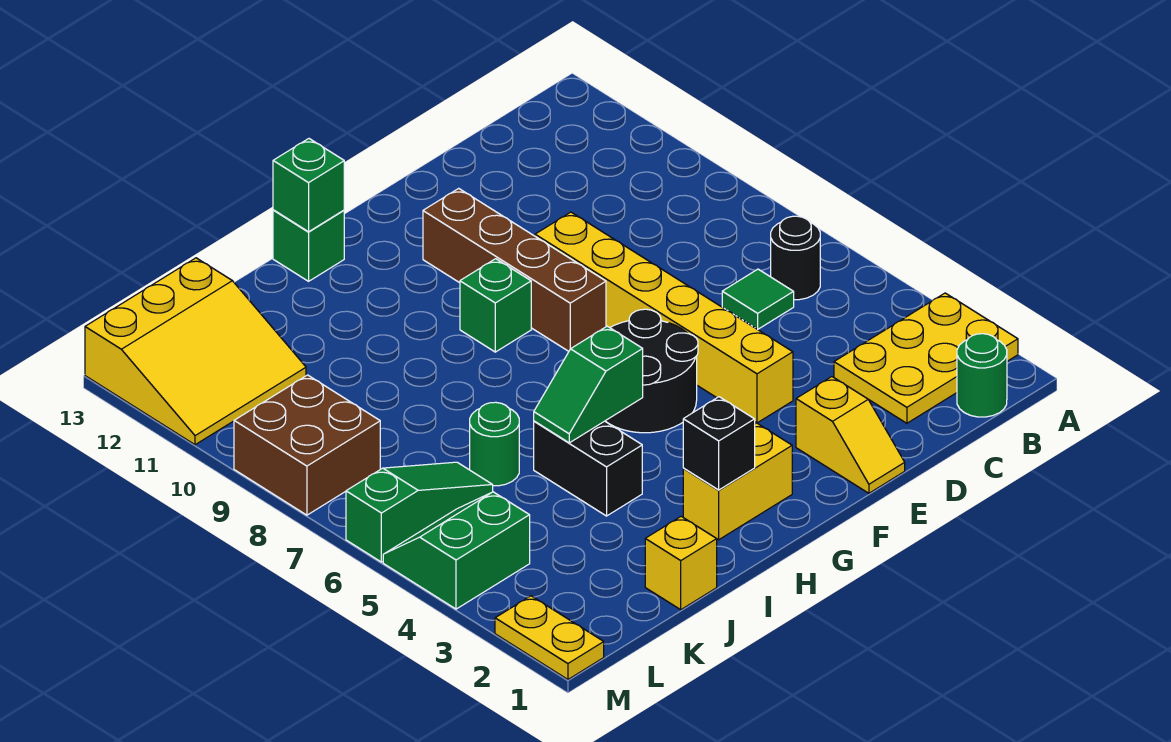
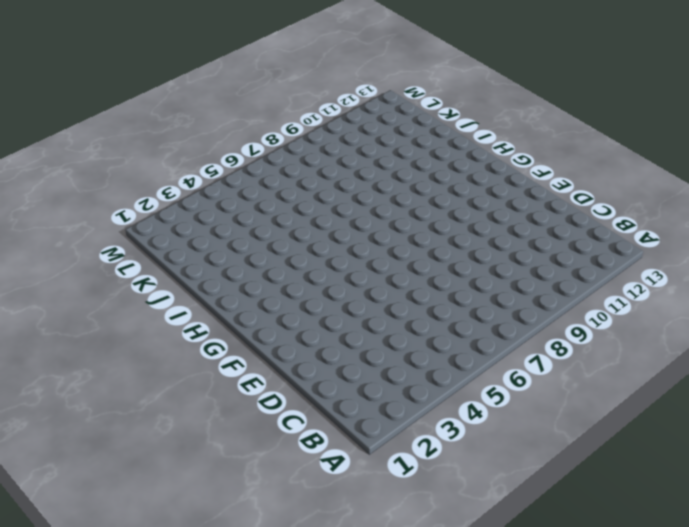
none -> yellow 2x3 plate [834,293,1018,423]
none -> green 1x1 round brick [957,334,1007,417]
none -> black 1x1 round brick [771,216,820,300]

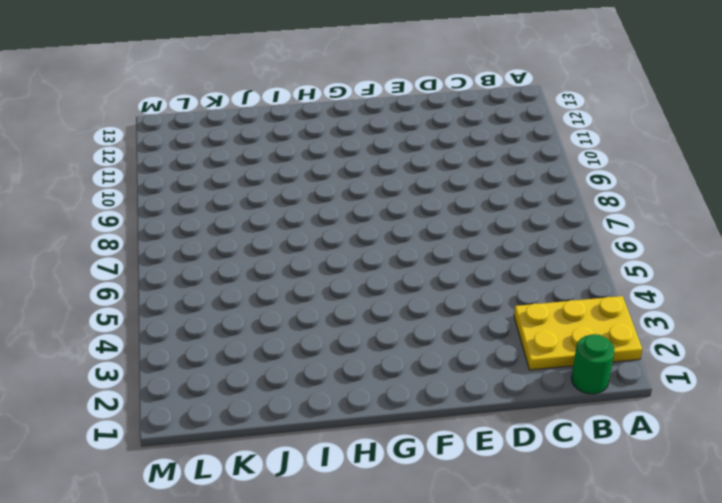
none -> black 1x1 round brick [771,216,820,300]
none -> green 1x1 tile [722,269,794,329]
none -> yellow 1x2 slope [796,377,905,493]

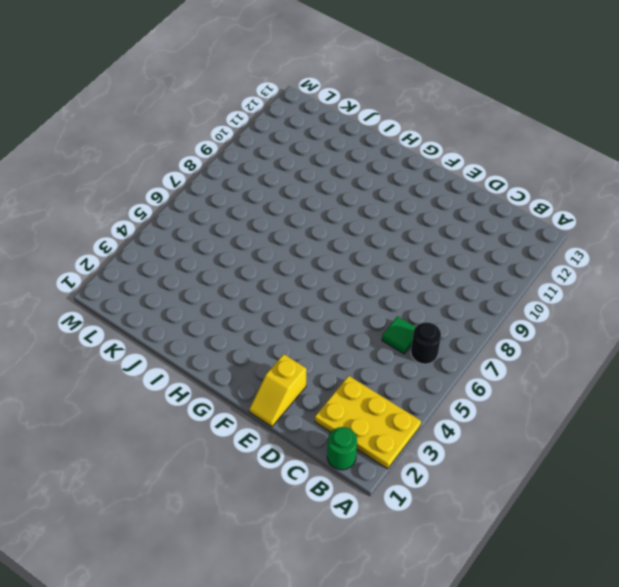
none -> yellow 1x6 brick [535,212,793,423]
none -> black 2x2 round brick [606,309,698,433]
none -> brown 1x4 brick [423,188,606,351]

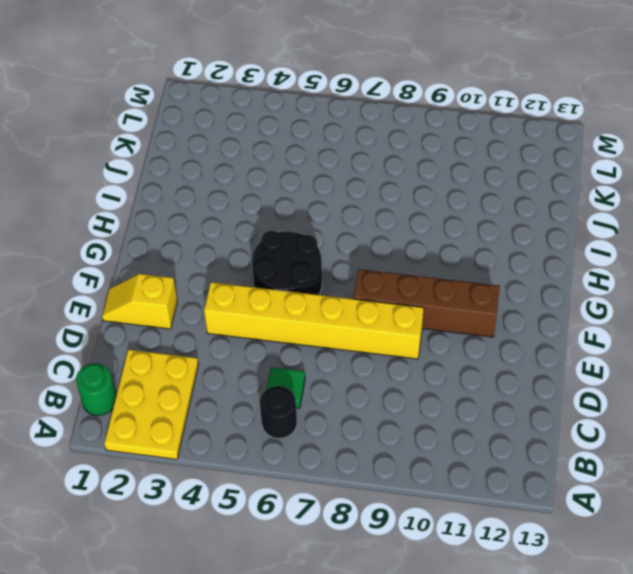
none -> yellow 1x2 brick [683,423,792,540]
none -> green 1x1 brick [460,259,531,352]
none -> green 1x1 brick [273,210,344,281]

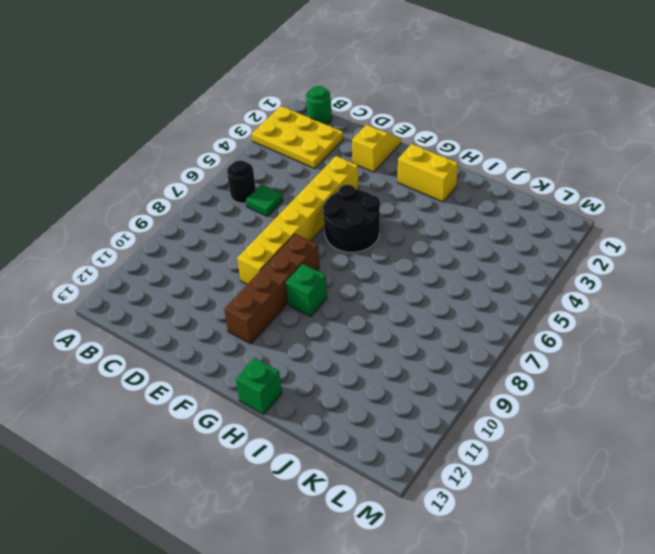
none -> black 1x2 brick [534,421,642,516]
none -> yellow 1x1 brick [645,516,717,610]
none -> green 1x1 round brick [470,402,519,486]

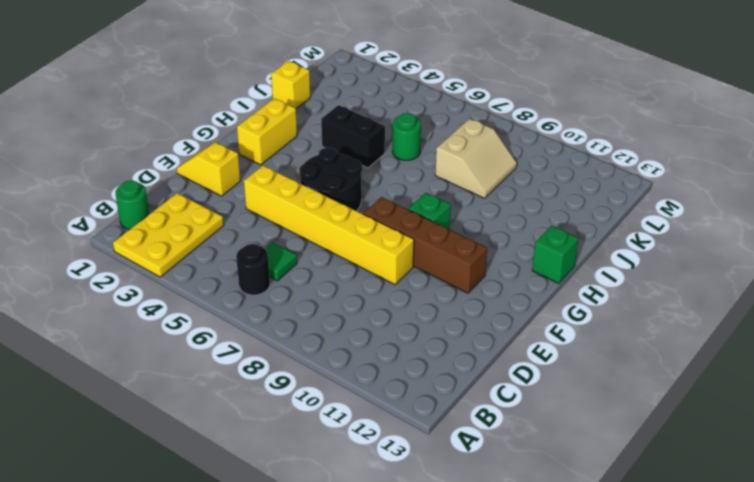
tan 2x2 slope [435,119,517,198] -> none
none -> green 1x3 slope [346,462,493,562]
none -> yellow 3x3 slope [85,258,306,445]
none -> green 2x2 slope [383,492,530,609]

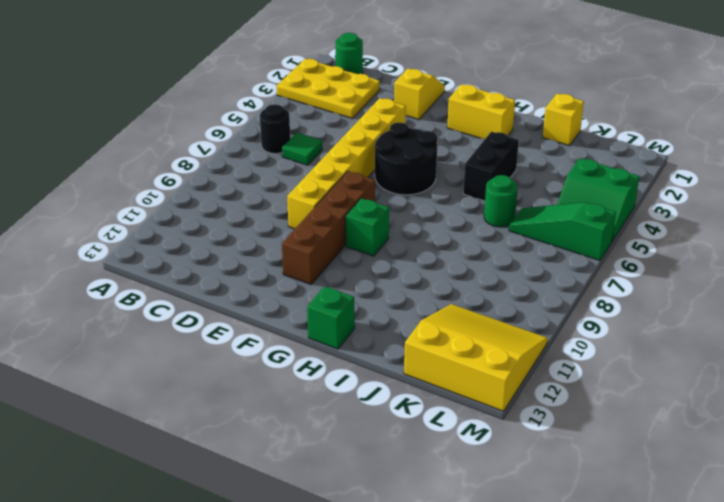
none -> brown 2x2 brick [234,375,380,515]
none -> yellow 1x2 plate [495,596,604,679]
none -> black 1x1 brick [683,397,755,490]

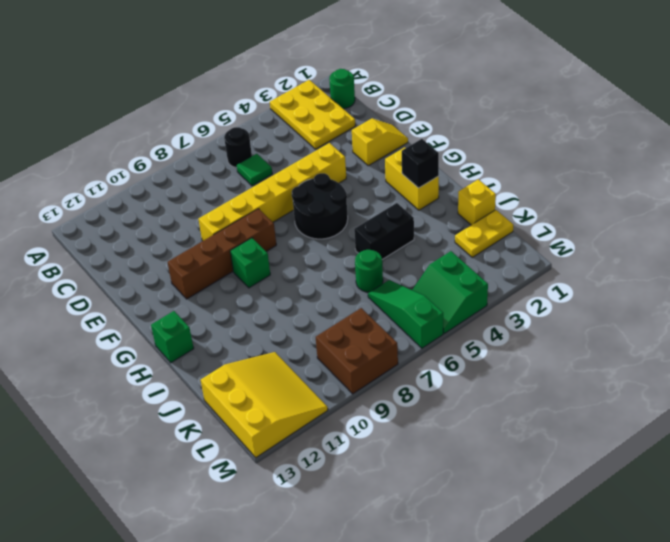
yellow 1x2 plate [455,210,513,257] -> yellow 1x2 plate moved to [495,596,604,679]
none -> green 1x2 slope [534,326,643,443]
none -> green 1x1 brick [273,139,344,232]

